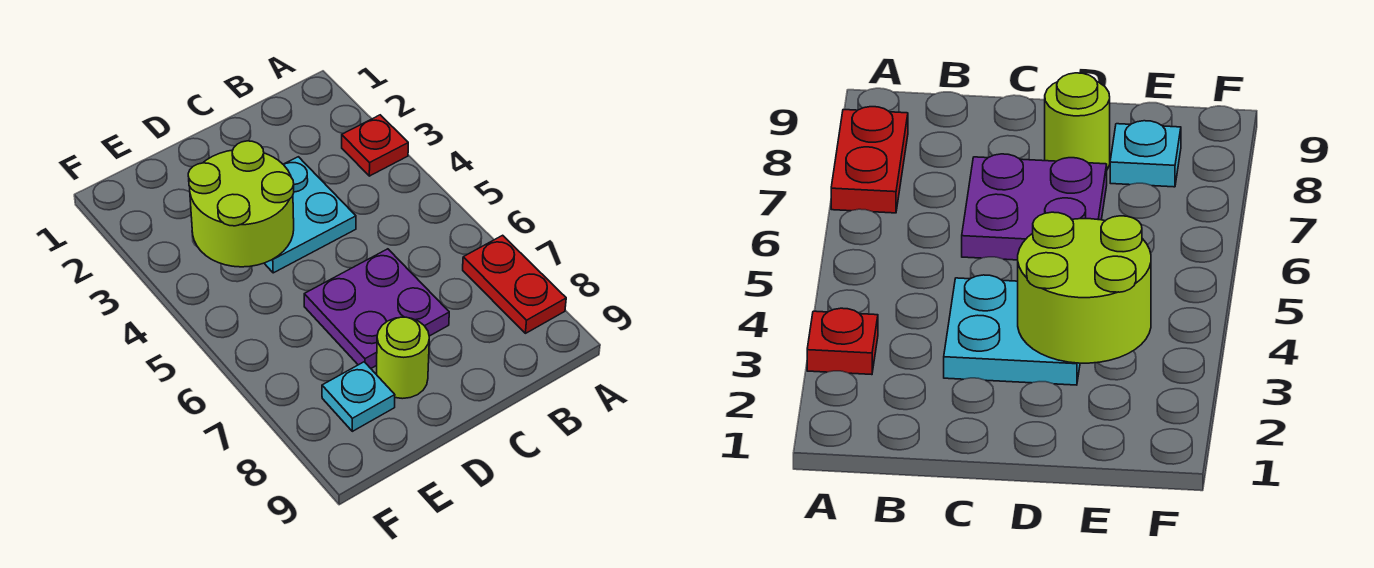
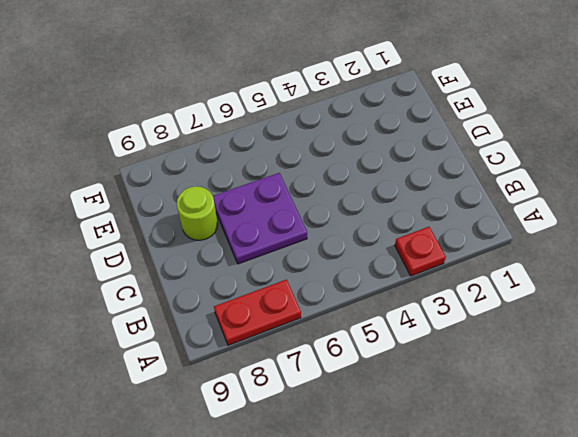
none -> cyan 2x2 plate [264,157,356,273]
none -> cyan 1x1 plate [322,362,395,431]

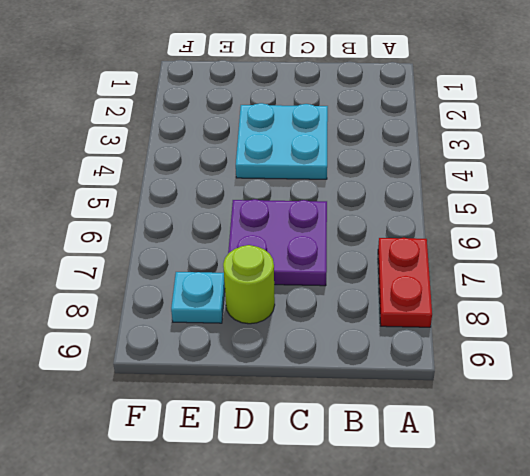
none -> red 1x1 plate [342,115,408,176]
none -> lime 2x2 round brick [188,141,294,267]

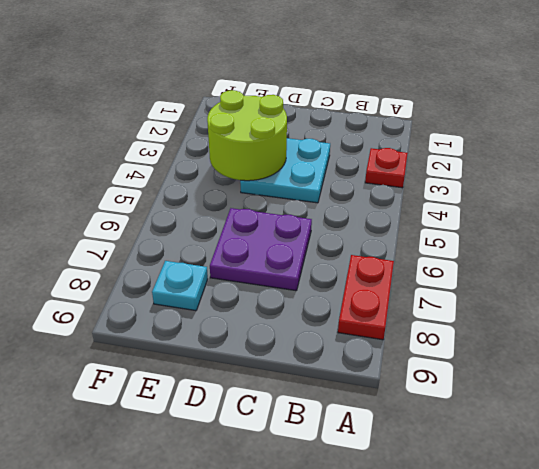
none -> lime 1x1 round brick [377,317,429,399]

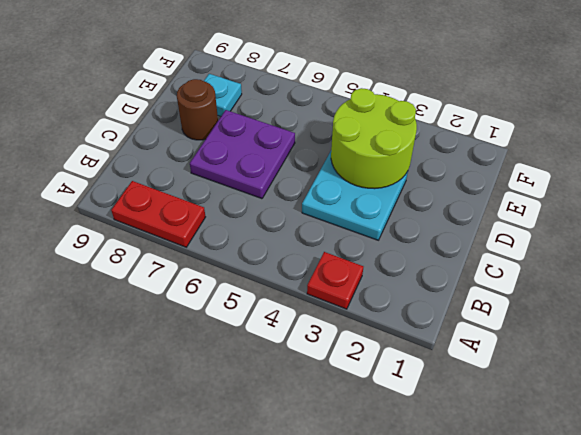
brown 1x1 round brick [177,79,218,140] -> lime 1x1 round brick [377,317,429,399]

